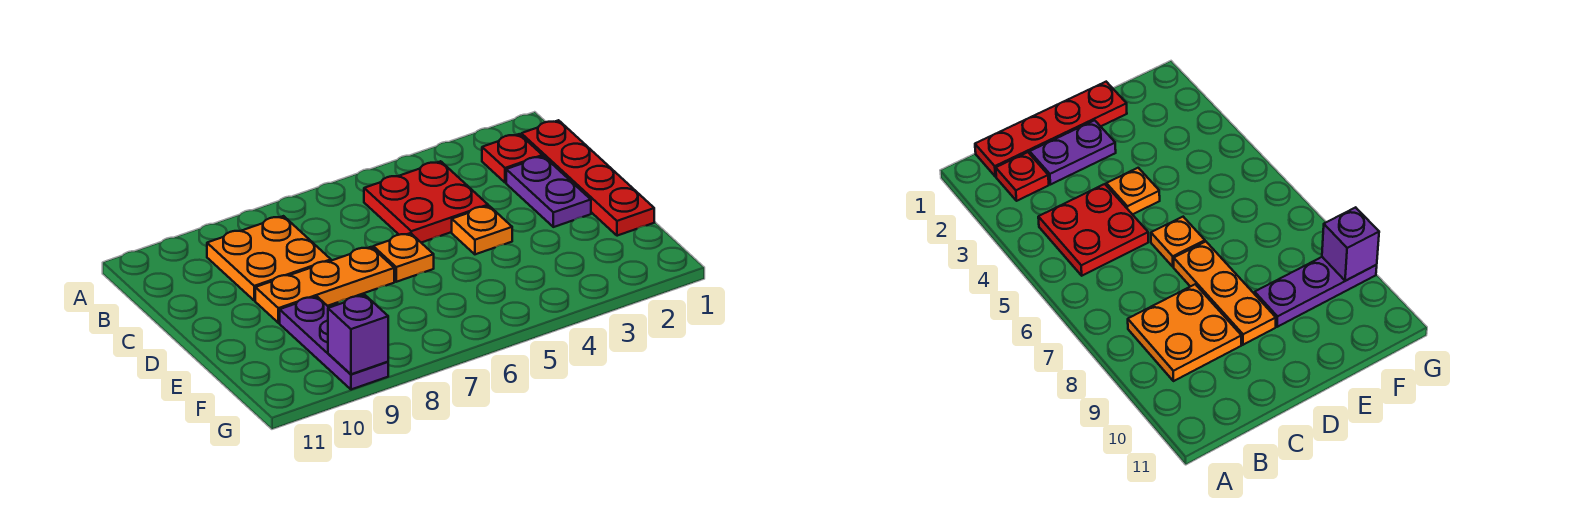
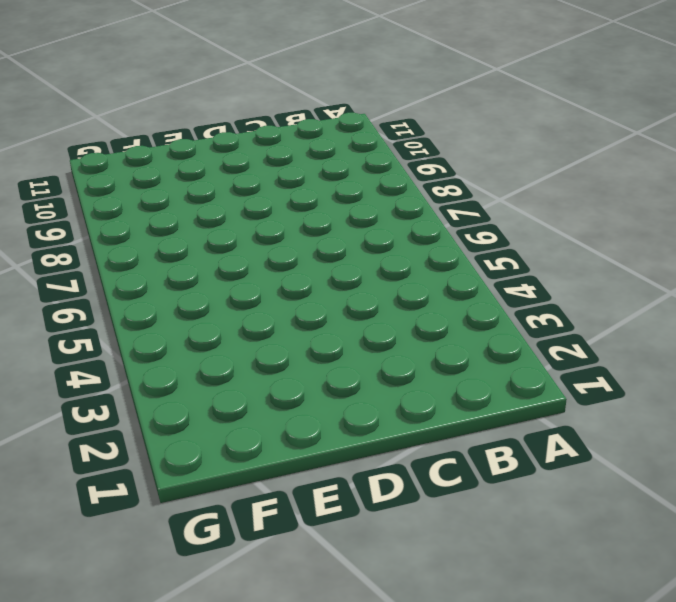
none -> red 1x4 plate [521,120,654,236]
none -> red 1x1 plate [482,134,542,183]

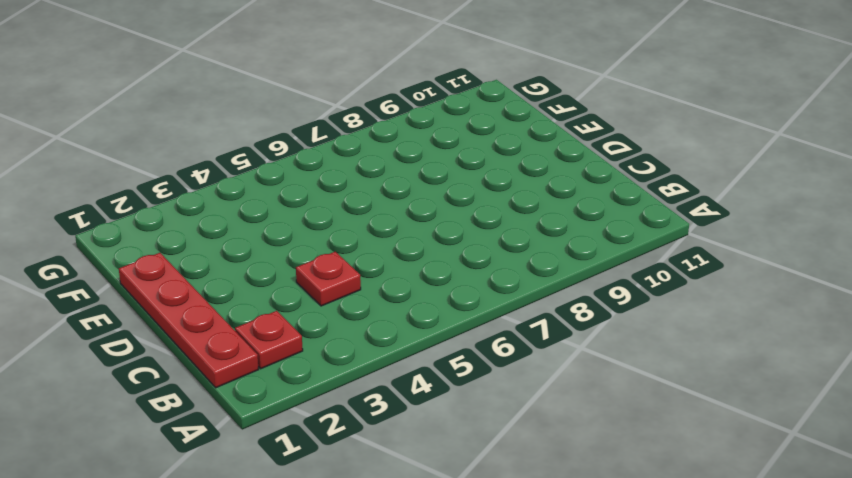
red 1x1 plate [296,252,361,306] -> red 2x2 plate [364,161,488,243]
none -> orange 2x2 plate [207,216,331,301]
none -> purple 1x2 plate [506,156,591,227]

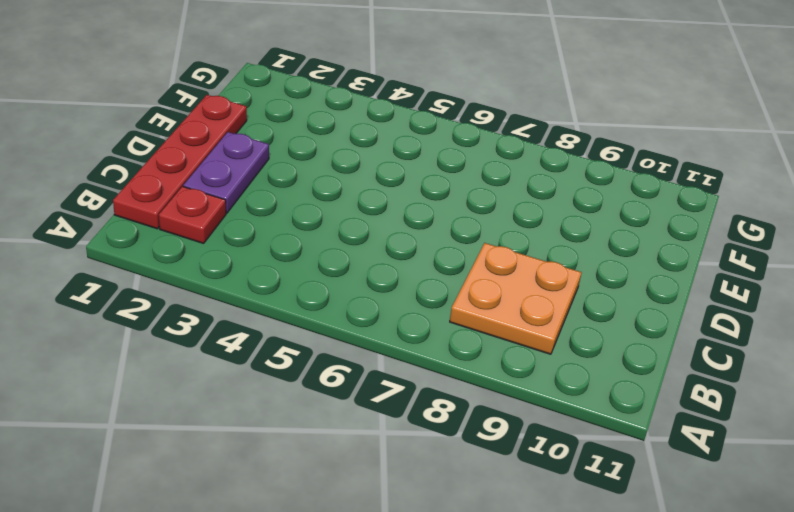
none -> red 2x2 plate [364,161,488,243]
none -> orange 1x1 plate [452,206,512,254]

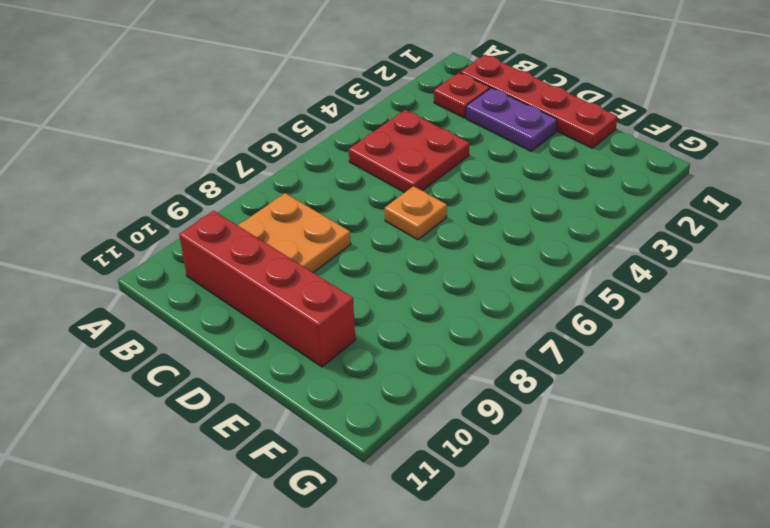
red 1x4 brick [179,211,355,367] -> none
none -> orange 1x1 plate [452,206,512,254]
none -> orange 1x3 plate [255,247,394,323]

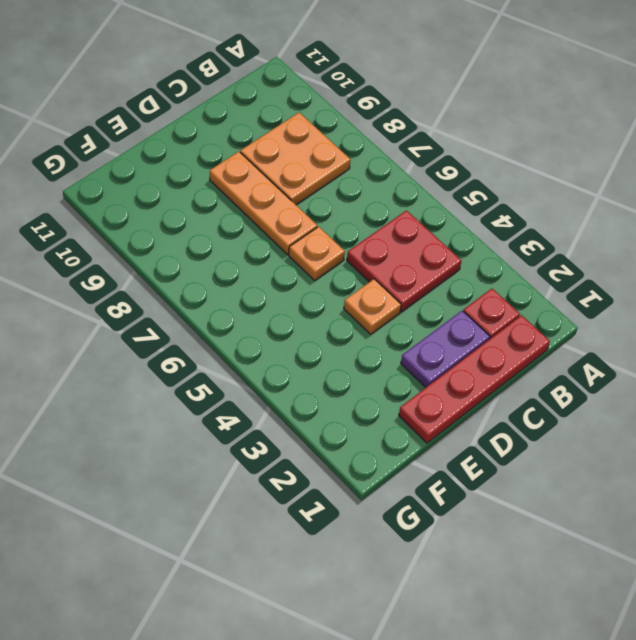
none -> purple 1x3 plate [280,296,388,390]
none -> purple 1x1 brick [328,295,388,374]

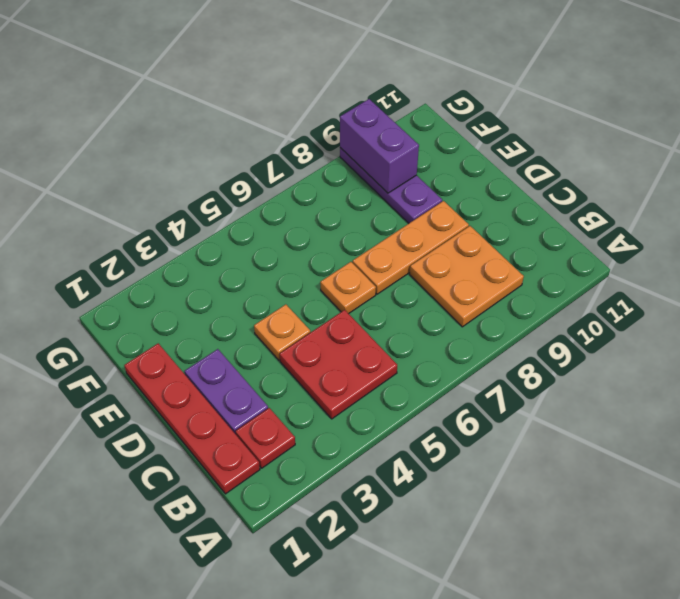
purple 1x2 brick [340,99,419,193] -> purple 1x1 brick [328,295,388,374]

